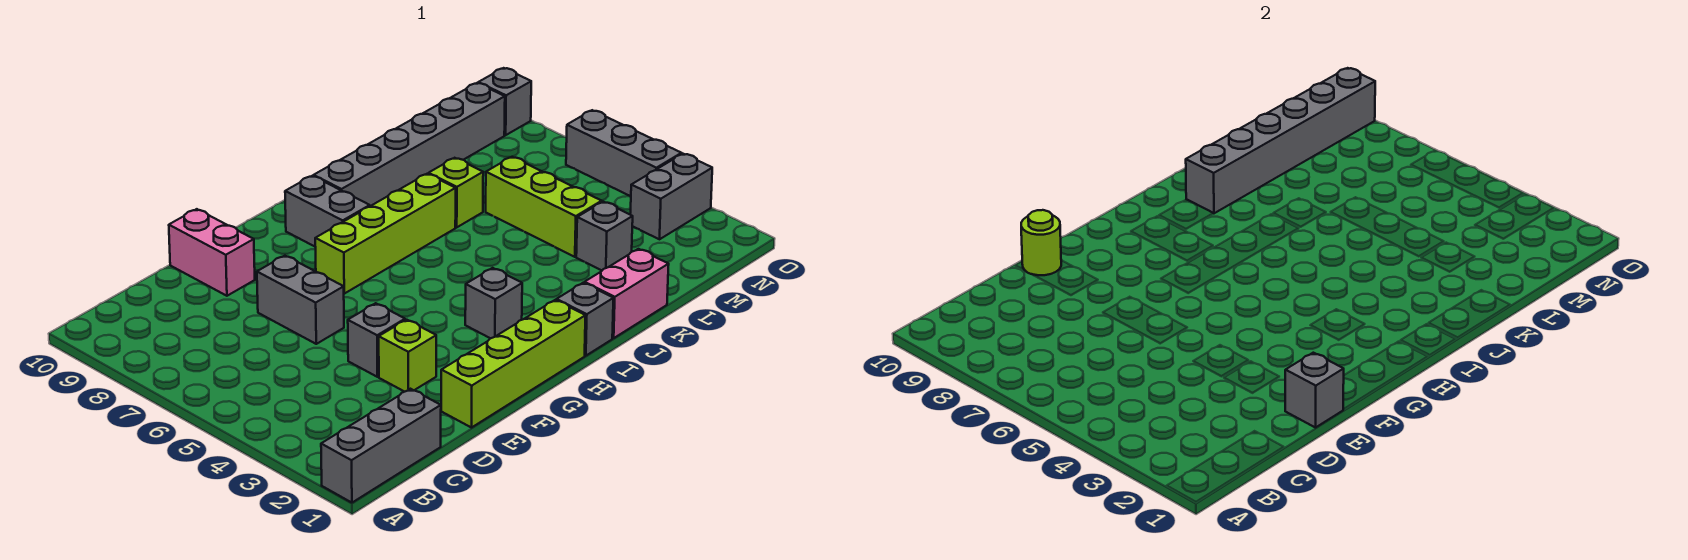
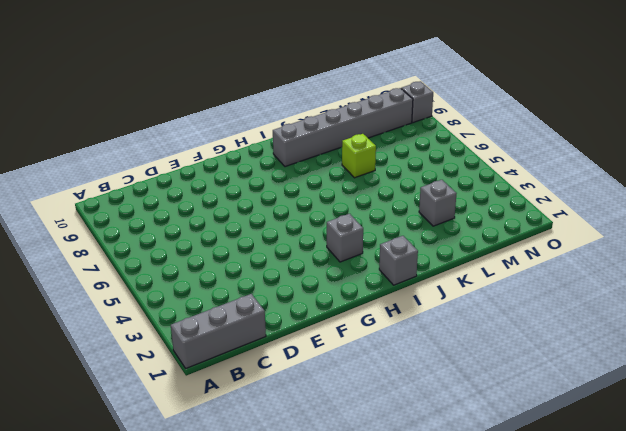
none -> lime 1x4 brick [441,300,585,428]
none -> lime 1x1 brick [379,320,436,392]
none -> grey 1x1 brick [348,303,405,377]

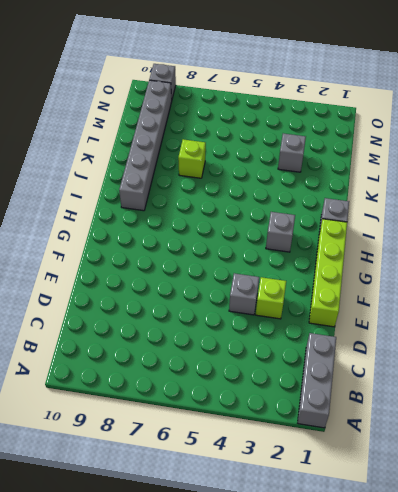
none -> grey 1x2 brick [257,256,344,344]
none -> pink 1x2 brick [169,209,255,296]
none -> lime 1x4 brick [315,174,456,294]

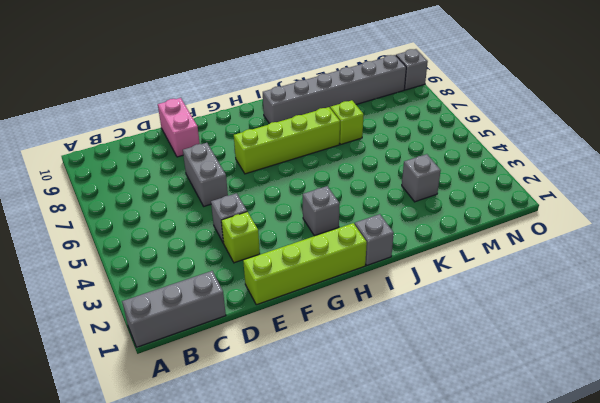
none -> grey 1x2 brick [285,176,370,246]
none -> pink 1x2 brick [585,249,669,338]
none -> lime 1x3 brick [486,157,602,257]

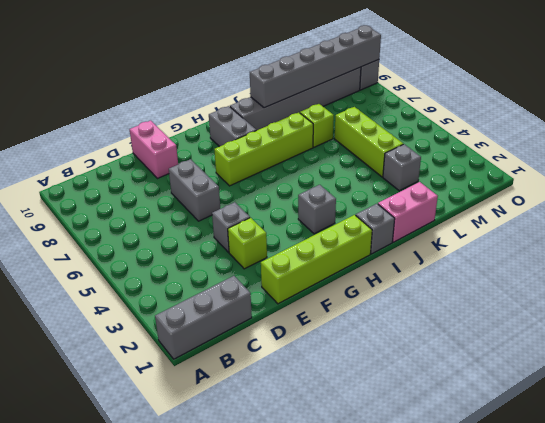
none -> grey 1x2 brick [630,154,712,239]
none -> grey 1x3 brick [566,110,682,196]
none -> grey 1x1 brick [1285,353,1344,428]

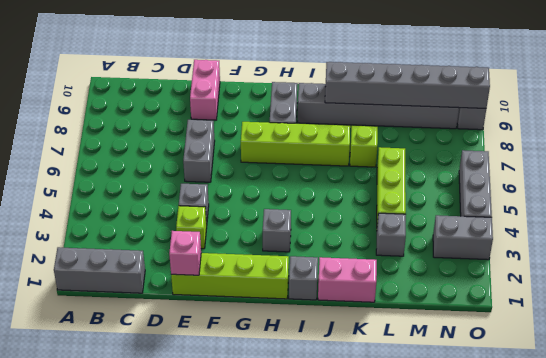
pink 1x1 brick [169,231,201,275] -> grey 1x1 brick [1285,353,1344,428]
none -> lime 1x1 round brick [1021,210,1061,275]

